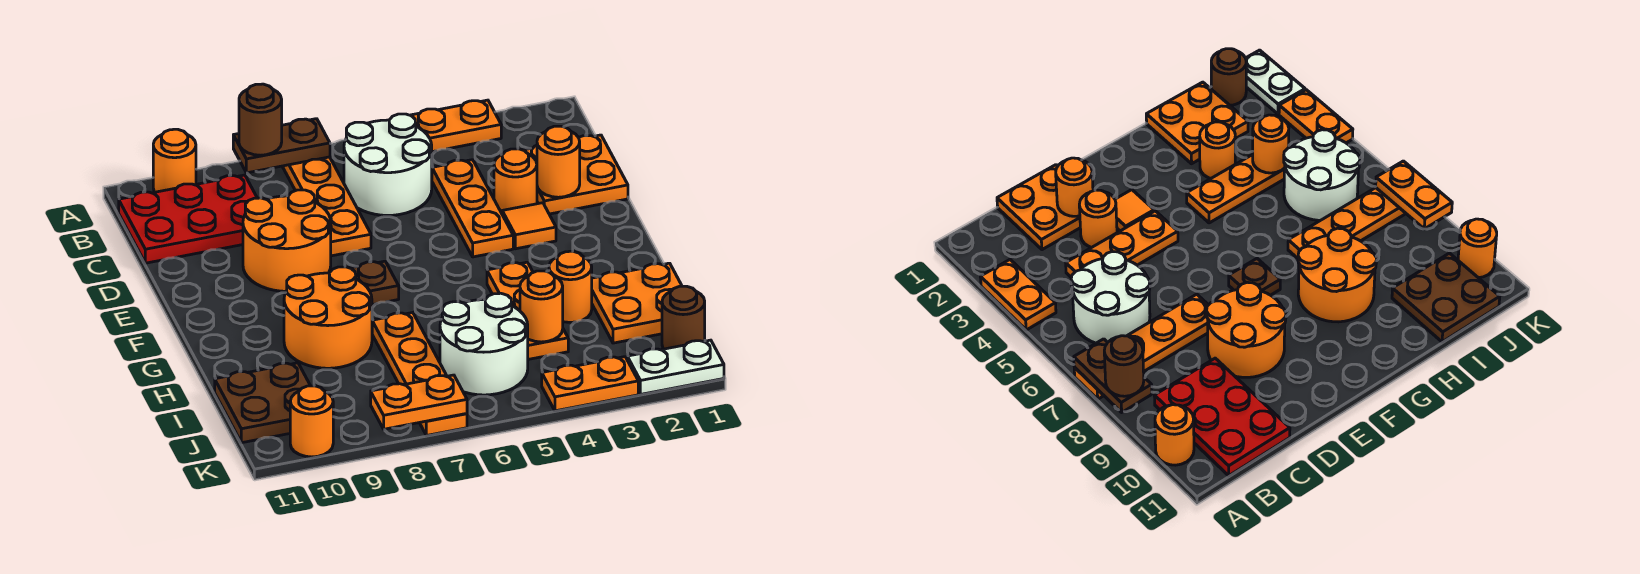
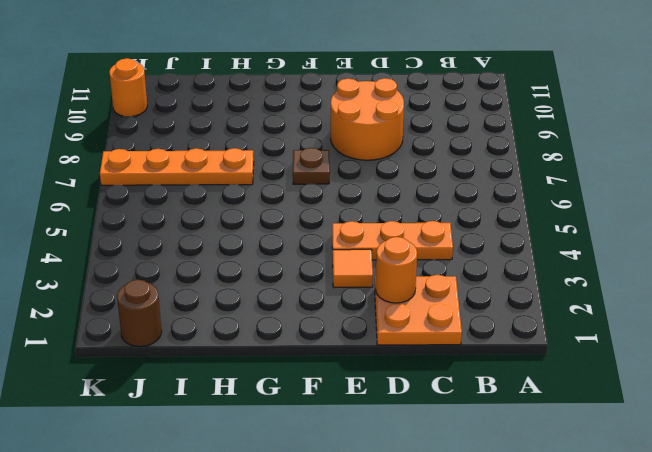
none -> orange 1x2 plate [410,100,501,152]
none -> orange 1x4 plate [282,157,371,256]
none -> orange 1x1 round brick [153,129,196,192]

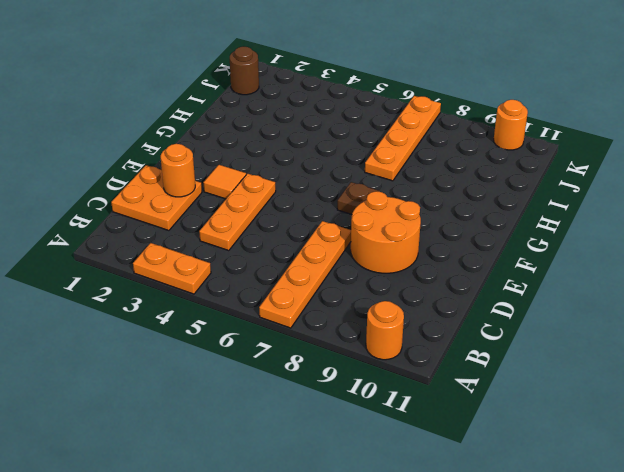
none -> white 2x2 round brick [344,114,432,215]
none -> red 2x3 plate [119,175,257,263]
none -> orange 1x1 round brick [494,149,537,213]

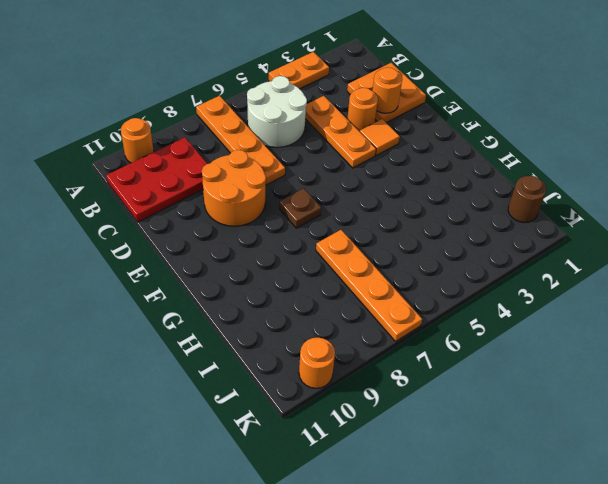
none -> orange 1x3 plate [487,262,568,359]
none -> orange 2x2 round brick [284,267,372,368]
none -> orange 2x2 plate [592,263,682,343]

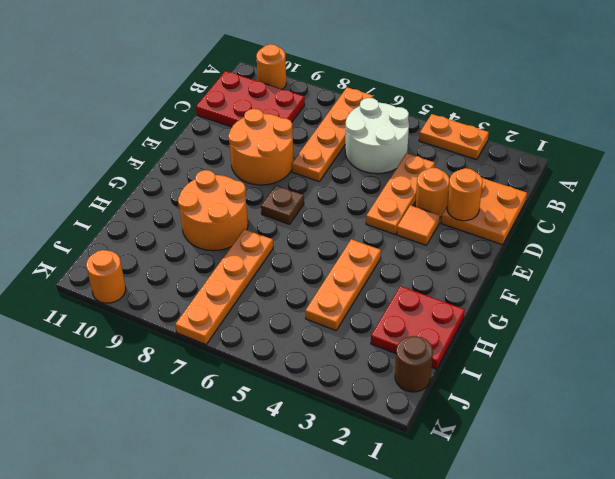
red 2x2 plate [371,286,465,369] -> orange 2x2 plate [592,263,682,343]
none -> orange 1x1 round brick [549,251,592,322]
none -> white 2x2 round brick [440,293,528,395]
none -> brown 2x2 plate [215,363,310,443]

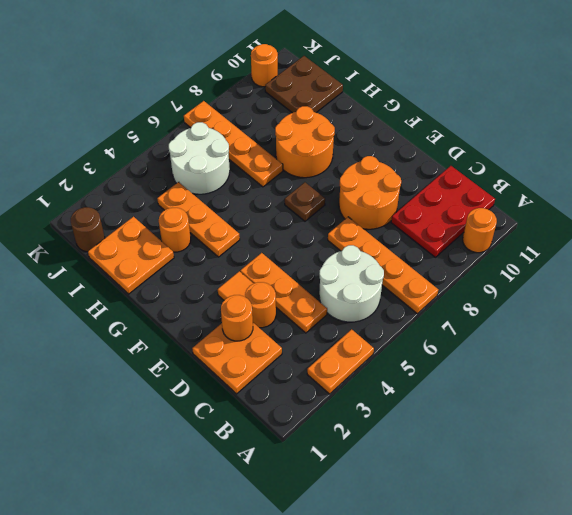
none -> white 1x2 plate [627,340,724,394]
none -> orange 1x2 plate [542,357,638,411]
none -> brown 1x2 plate [233,119,330,173]

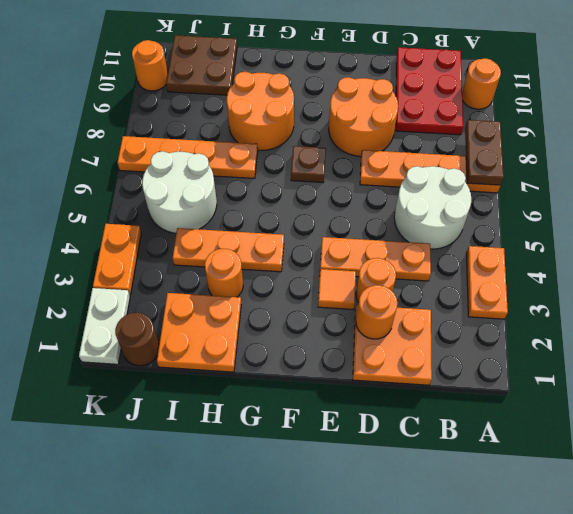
none -> orange 1x1 round brick [520,271,563,342]
none -> orange 1x2 plate [371,375,467,429]
none -> brown 1x1 round brick [239,84,282,155]

